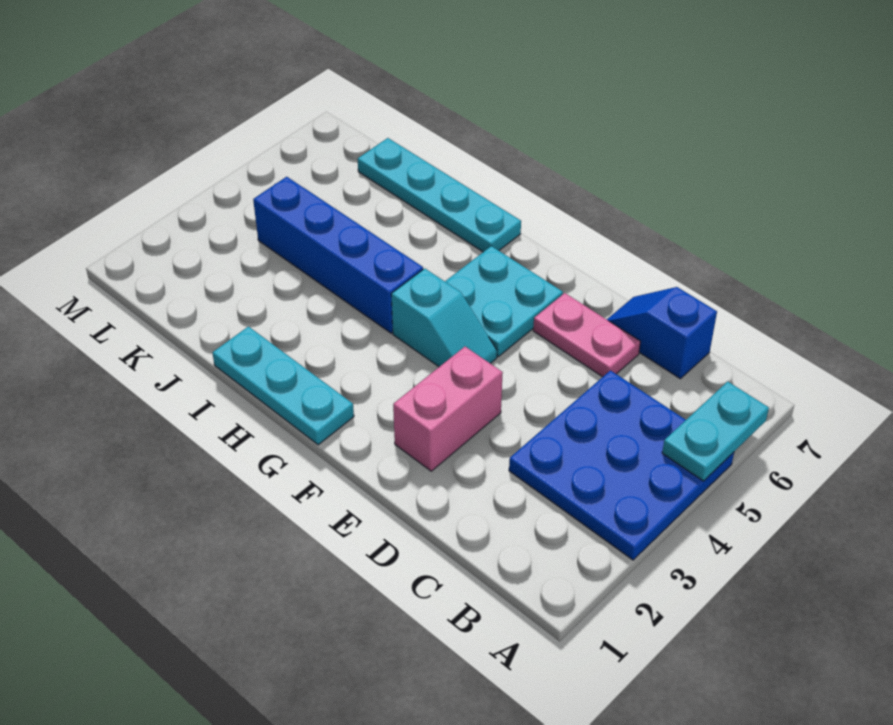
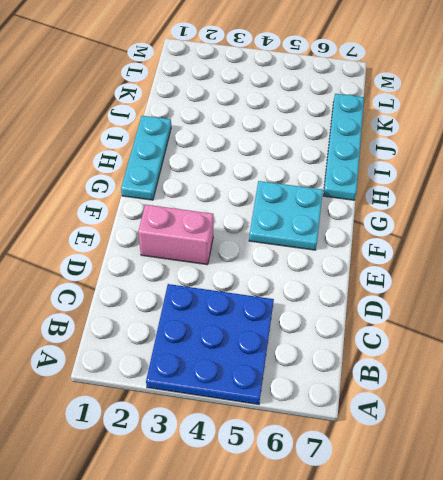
none -> blue 1x2 slope [607,287,717,379]
none -> pink 1x2 plate [533,293,640,377]

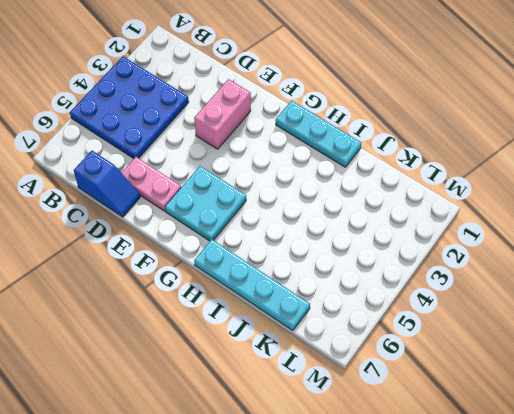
none -> cyan 1x2 slope [391,269,497,367]
none -> blue 1x4 brick [253,177,423,333]

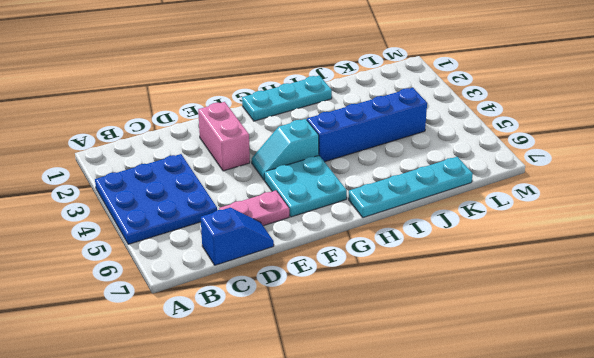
none -> cyan 1x2 plate [662,382,769,481]

